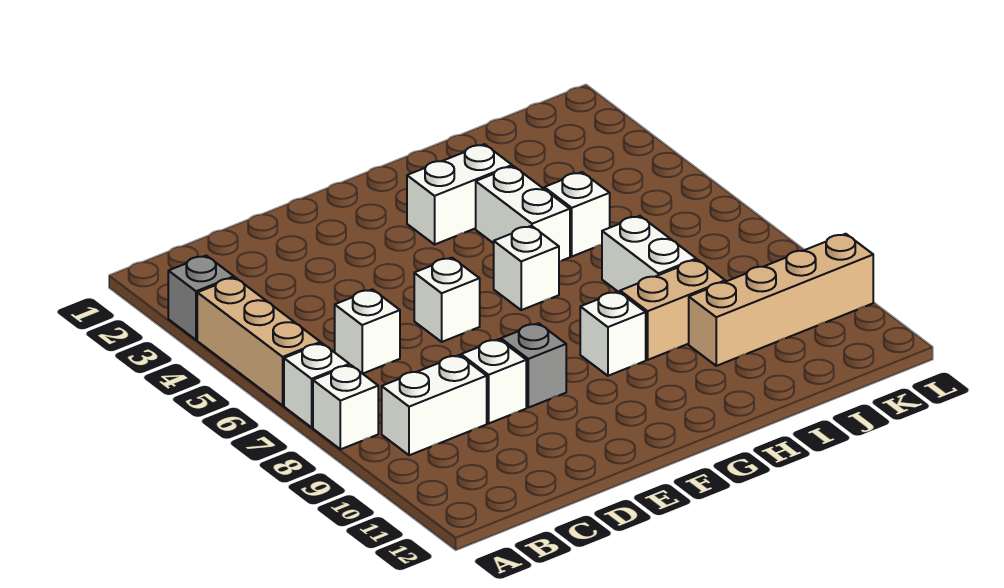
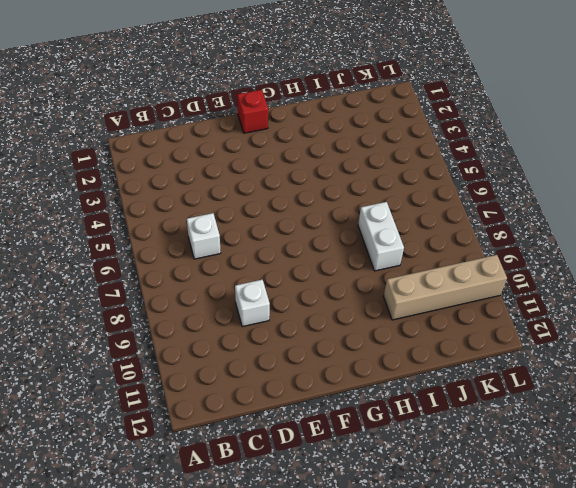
red 1x1 brick [237,90,268,133] -> none
none -> grey 1x1 brick [168,256,234,340]
none -> tan 1x3 brick [197,277,321,405]
none -> white 1x1 brick [284,343,349,427]

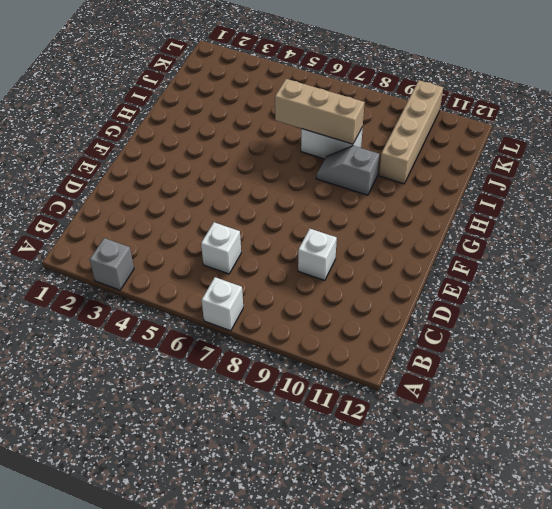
grey 1x2 slope [316,146,379,195] -> tan 1x2 brick [620,260,725,360]
tan 1x3 brick [275,79,365,144] -> tan 1x3 brick moved to [197,277,321,405]
none -> white 1x1 brick [313,365,378,449]
none -> white 1x2 brick [382,355,487,455]
none -> white 1x1 brick [414,258,480,342]

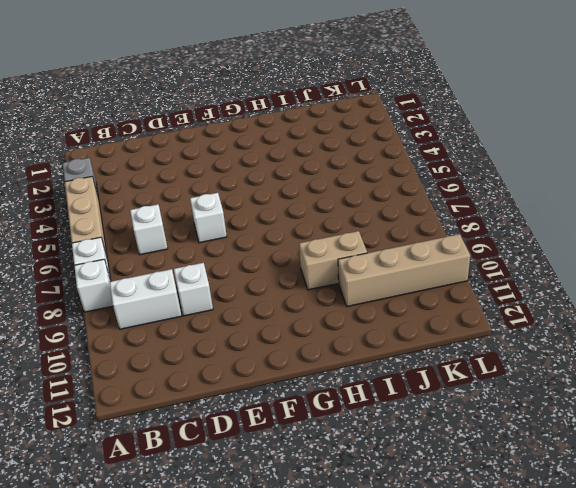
none -> grey 1x1 brick [501,323,566,408]
none -> white 1x2 brick [407,144,512,244]
none -> white 1x1 brick [494,226,559,310]

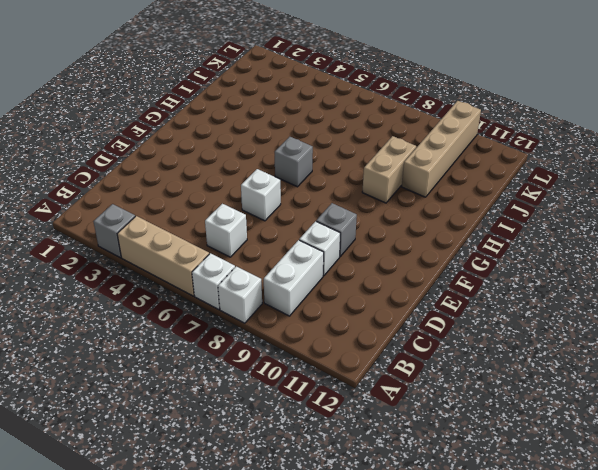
grey 1x1 brick [275,137,313,187] -> white 1x1 brick [494,226,559,310]
none -> white 1x2 brick [407,144,512,244]
none -> white 1x1 brick [580,291,646,376]
none -> white 1x2 brick [476,166,570,261]

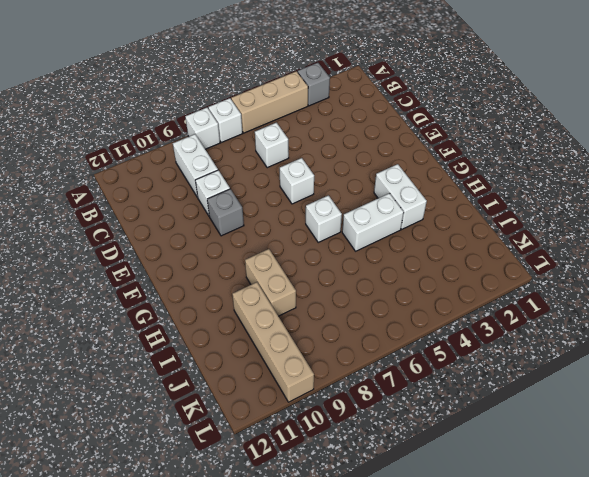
none -> white 1x1 brick [580,291,646,376]
none -> white 1x1 brick [544,172,610,256]
none -> white 1x2 brick [602,216,696,292]

